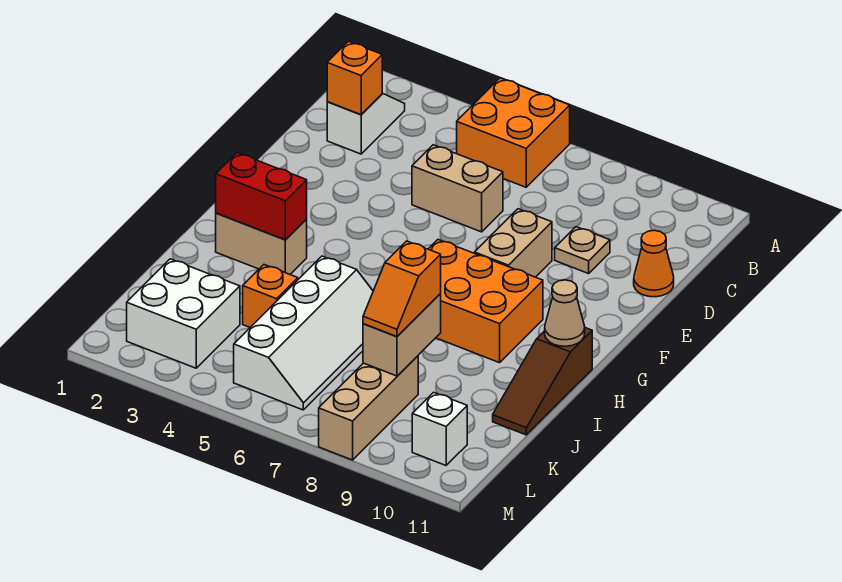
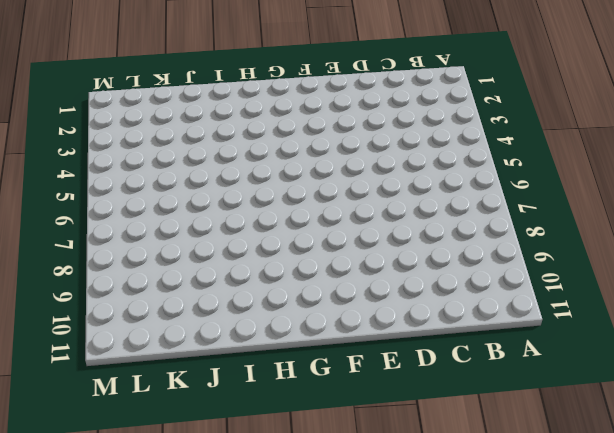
none -> orange 2x2 brick [457,78,570,187]
none -> white 1x2 slope [327,93,405,154]
none -> tan 1x2 brick [412,145,503,232]

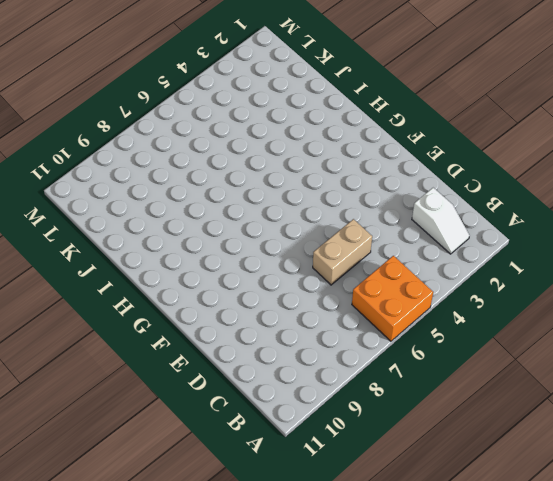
none -> tan 1x1 plate [555,227,610,274]
none -> orange 1x1 cone [634,230,674,297]
none -> tan 1x2 brick [475,209,552,277]

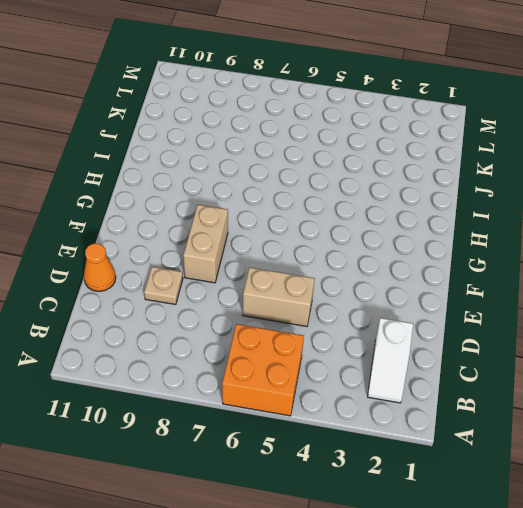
none -> orange 2x3 brick [429,240,543,363]
none -> tan 1x2 brick [216,213,307,274]
none -> brown 1x3 slope [493,328,592,435]

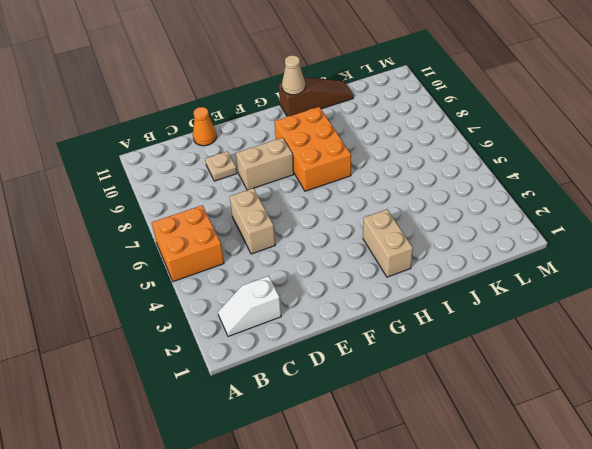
none -> white 2x4 slope [234,256,373,410]
none -> orange 1x1 brick [243,265,298,327]
none -> white 2x2 brick [127,259,240,368]

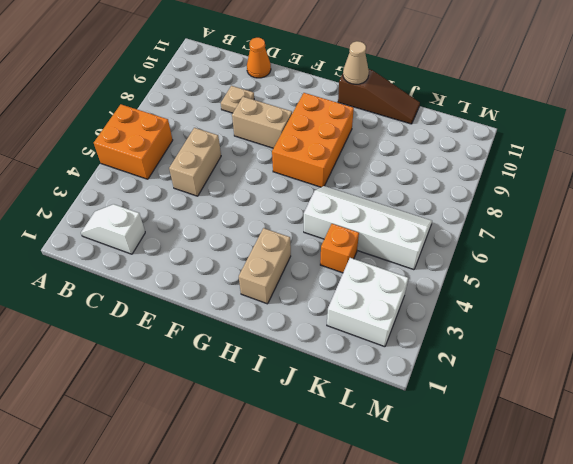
none -> tan 1x3 brick [319,356,418,460]
none -> white 1x1 brick [412,392,467,465]
none -> orange 1x1 brick [327,41,382,115]

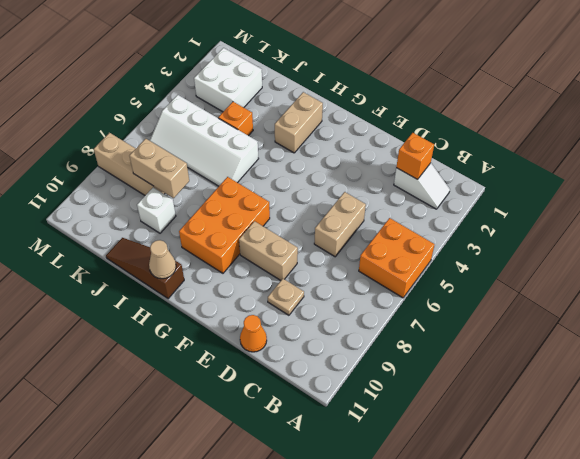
white 1x1 brick [137,187,176,233] -> white 1x1 brick moved to [412,392,467,465]
none -> red 1x2 brick [216,153,307,240]
none -> orange 1x2 slope [363,241,441,337]

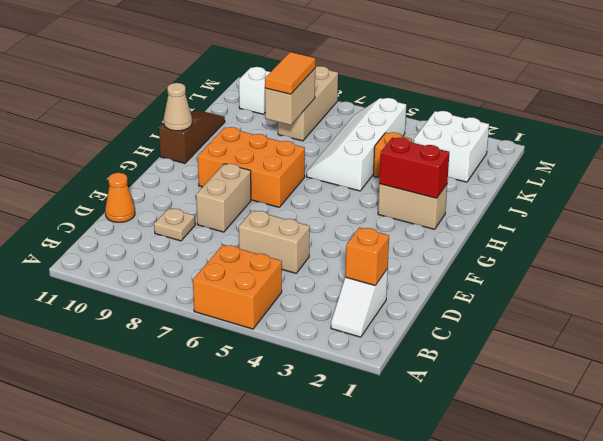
orange 1x2 tile [265,52,315,94] -> orange 1x2 slope [363,241,441,337]

